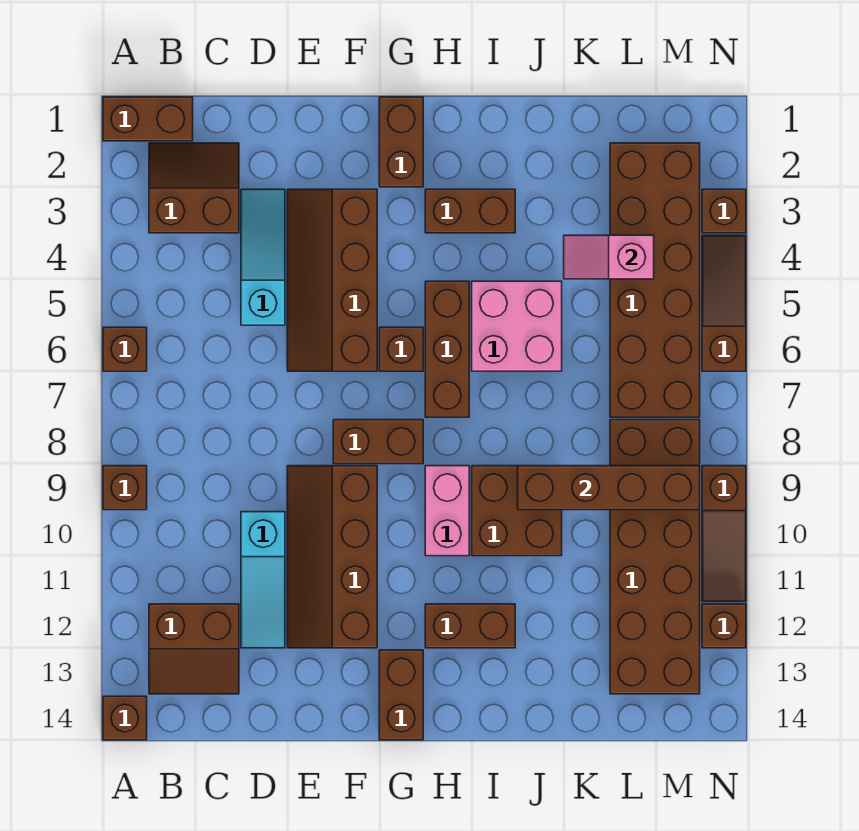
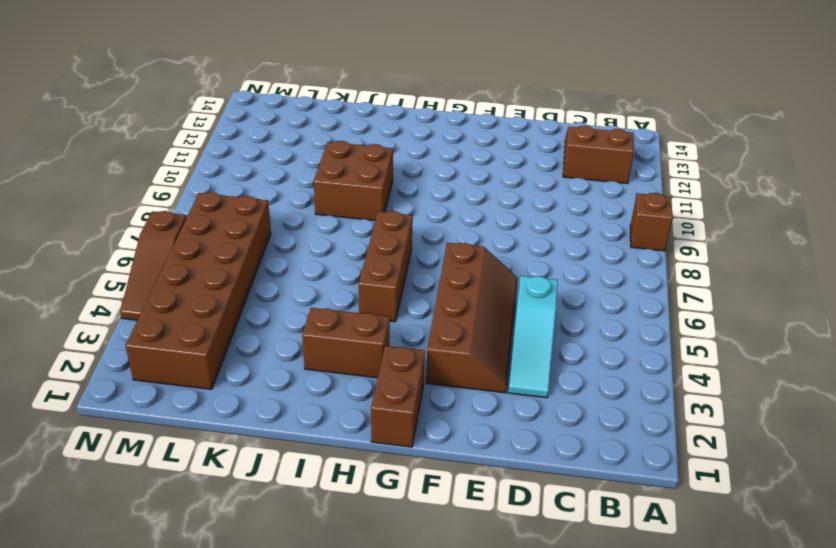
none -> brown 1x2 brick [103,97,193,141]
none -> brown 1x1 brick [103,327,147,371]
none -> brown 1x1 brick [103,696,147,740]

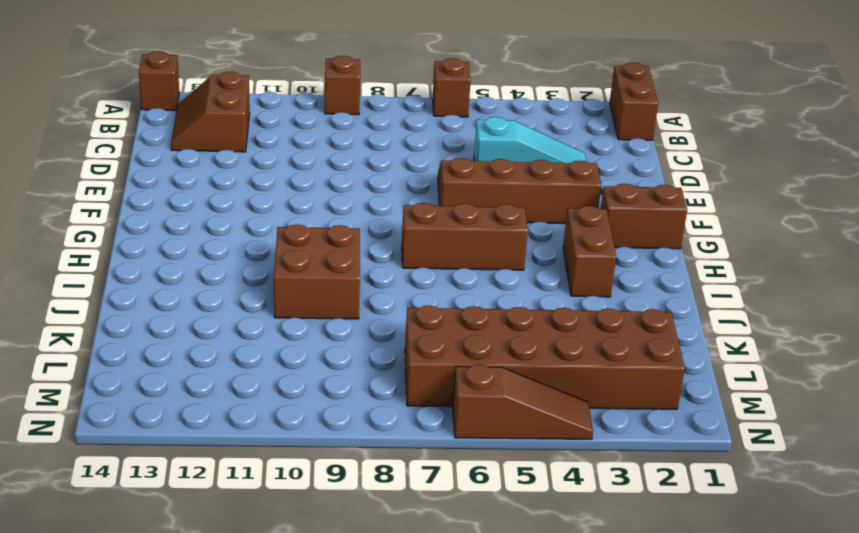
none -> brown 2x2 slope [149,143,239,233]
none -> cyan 1x3 slope [241,512,285,648]
none -> brown 2x4 slope [287,466,377,648]

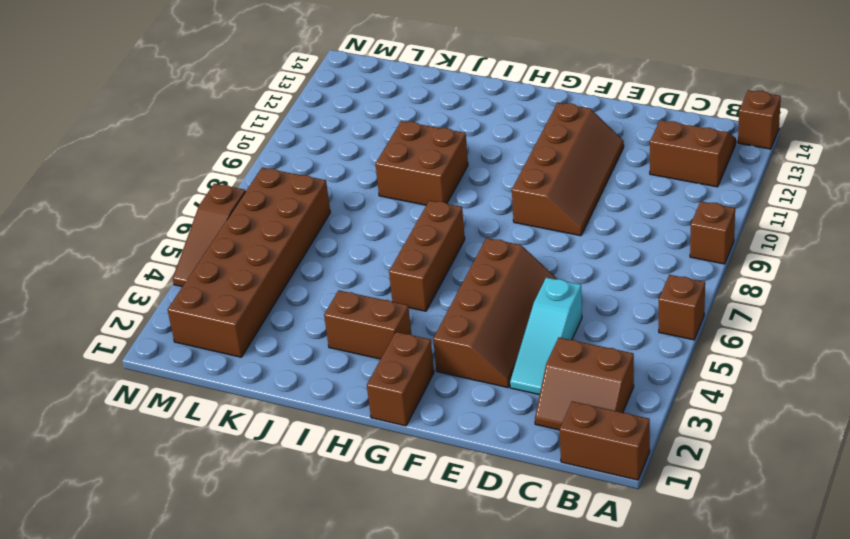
none -> cyan 1x3 slope [241,512,285,648]
none -> brown 1x2 brick [333,420,423,464]
none -> brown 1x1 brick [379,327,423,371]

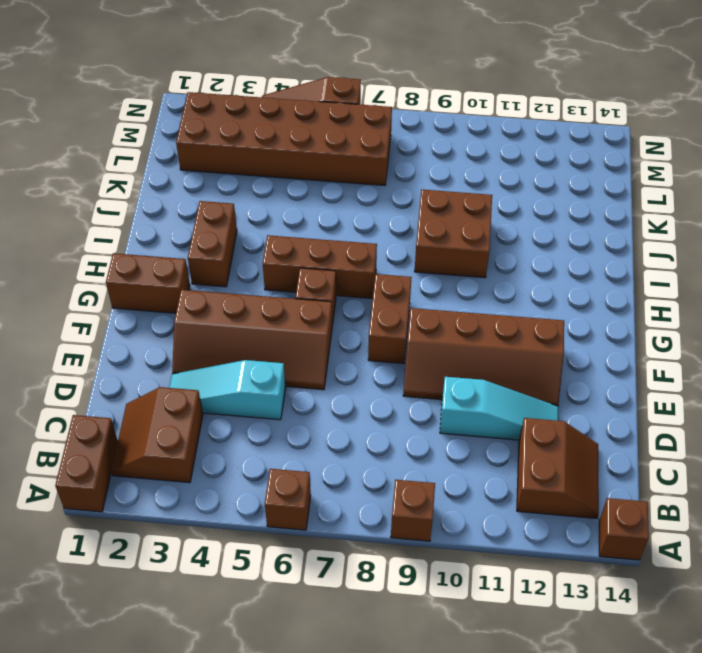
none -> brown 1x2 brick [379,650,423,740]
none -> pink 1x2 brick [425,466,469,556]
none -> brown 1x2 brick [425,604,515,648]

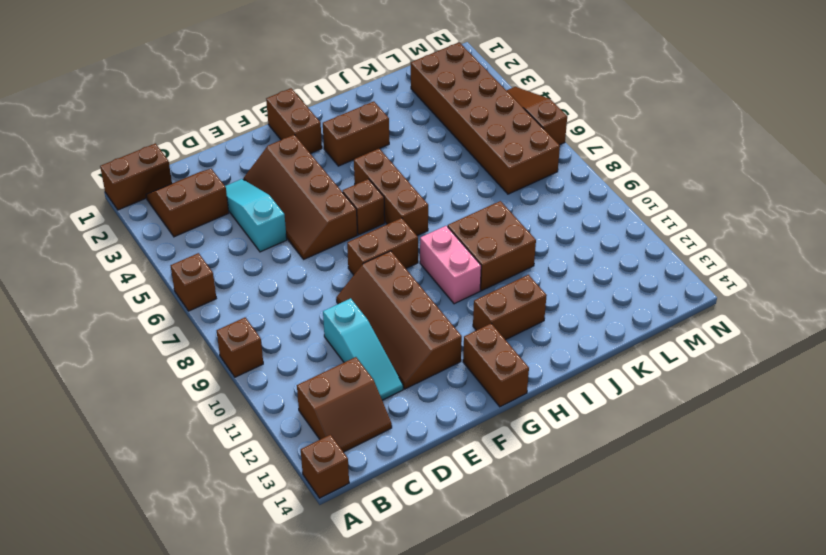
none -> pink 2x2 brick [472,281,562,371]
none -> brown 2x6 brick [610,420,700,694]
none -> brown 1x1 brick [702,189,746,233]

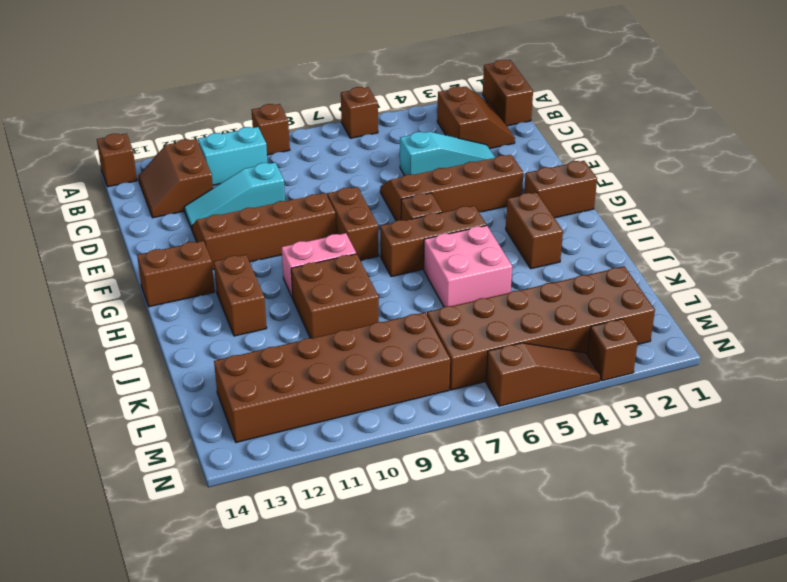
cyan 1x2 brick [198,127,268,185] -> none
none -> brown 1x3 slope [702,466,746,602]
none -> brown 1x1 brick [702,604,746,648]
none -> brown 1x4 brick [518,466,700,510]

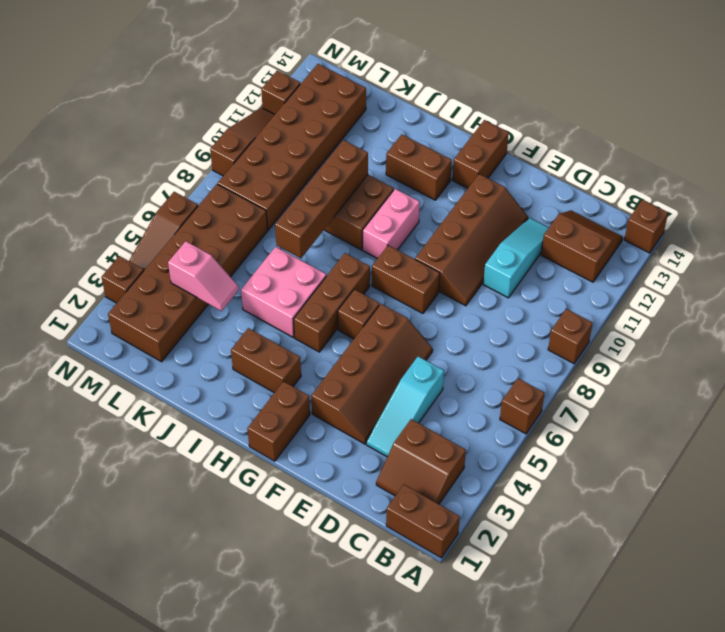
brown 1x4 brick [275,140,368,258] -> brown 1x4 brick turned to [518,466,700,510]

